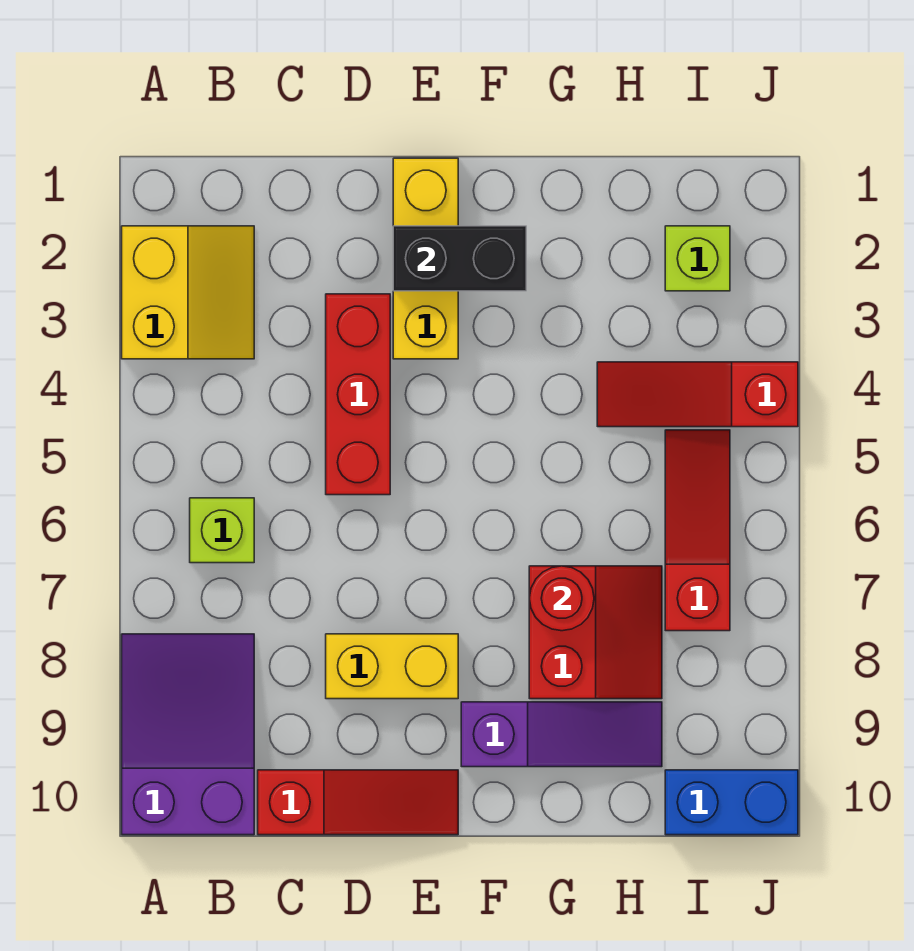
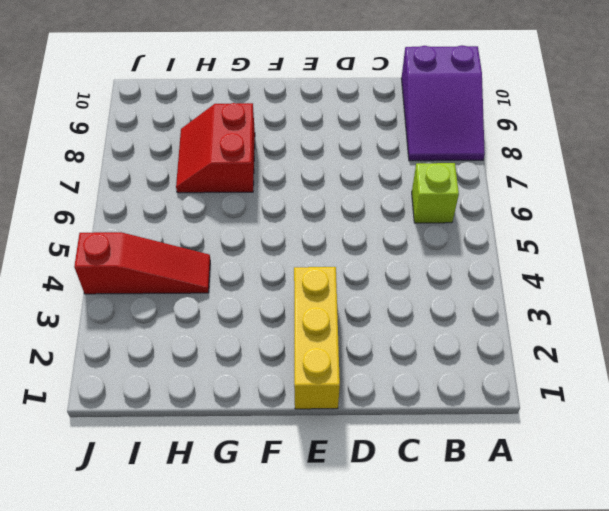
none -> yellow 2x2 slope [122,226,254,359]
none -> red 1x3 slope [258,770,458,835]
none -> red 1x3 brick [326,294,390,495]

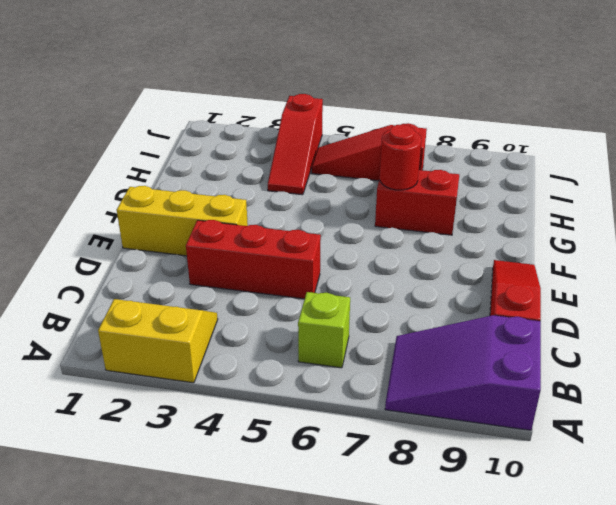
none -> yellow 1x2 brick [326,634,458,699]
none -> purple 1x3 slope [461,702,662,767]
none -> lime 1x1 brick [665,226,730,291]

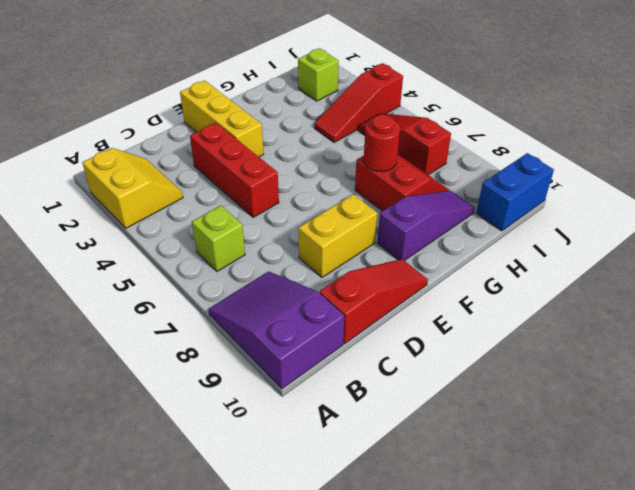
none -> black 1x2 brick [393,226,526,291]

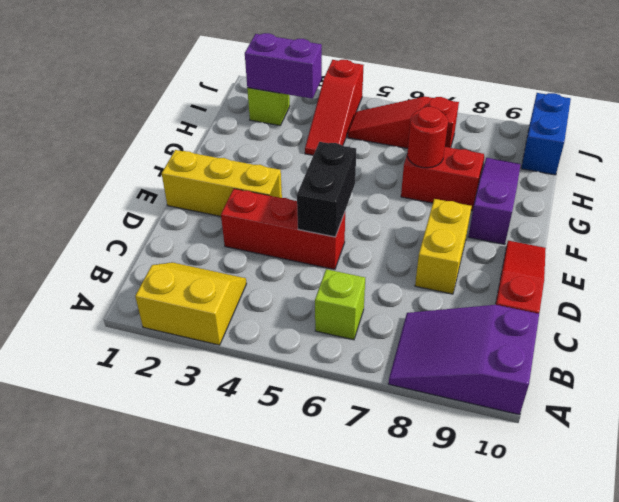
black 1x2 brick [297,142,356,237] -> black 1x2 brick moved to [393,226,526,291]
purple 1x2 brick [245,33,322,99] -> none

